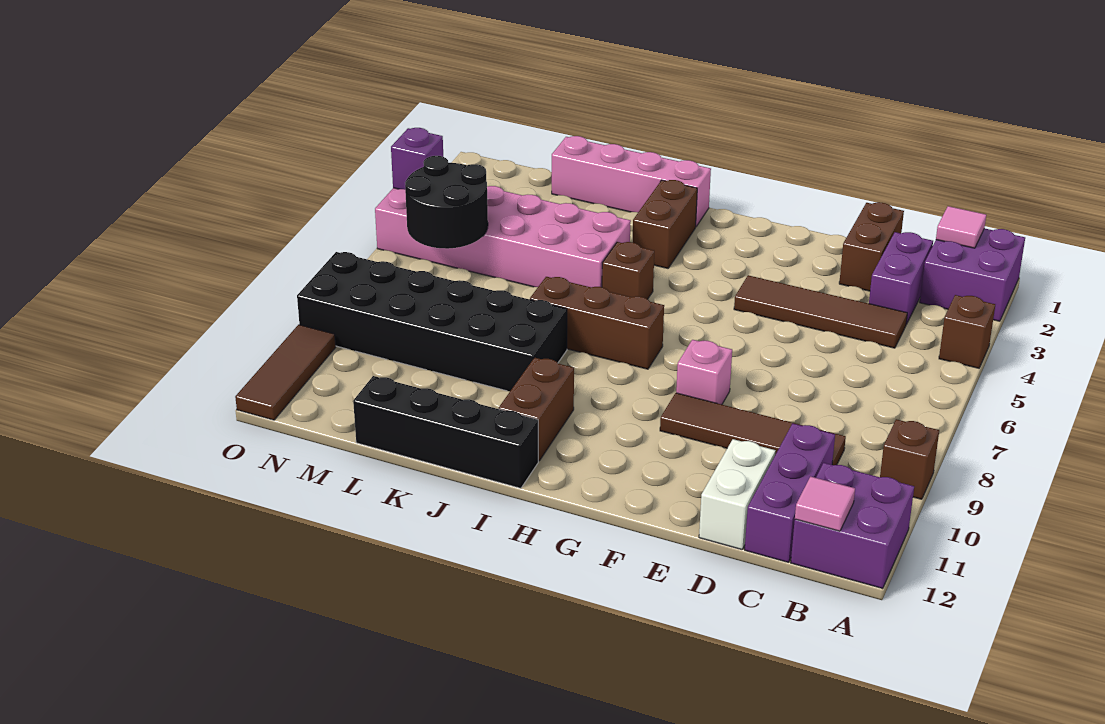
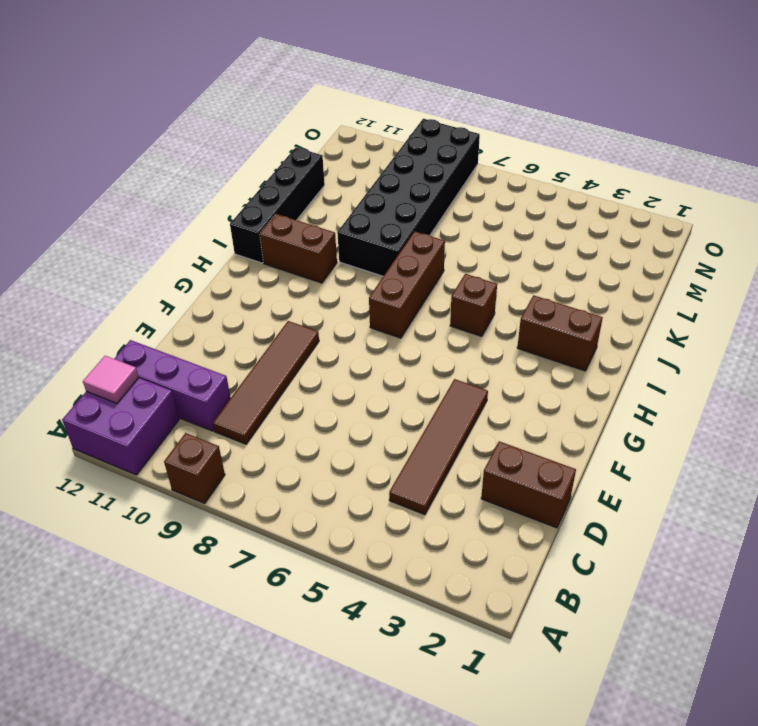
none -> purple 2x2 brick [920,228,1025,321]
none -> brown 1x1 brick [939,295,995,368]
none -> purple 1x2 brick [869,232,933,324]

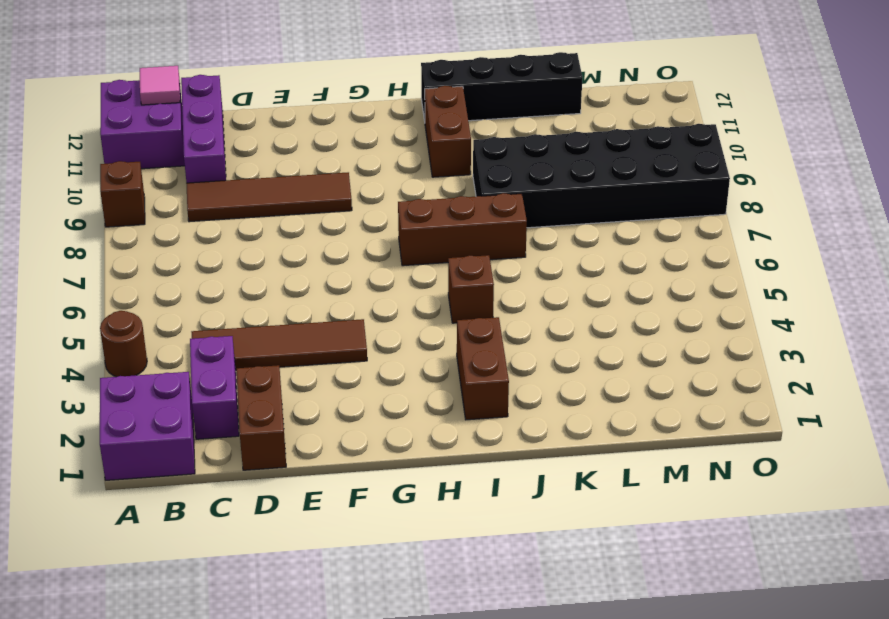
brown 1x1 round brick [100,311,147,377] -> brown 1x1 brick [939,295,995,368]
none -> white 1x2 brick [699,439,775,550]
none -> pink 1x1 brick [676,340,732,404]
none -> pink 1x4 brick [552,136,711,227]

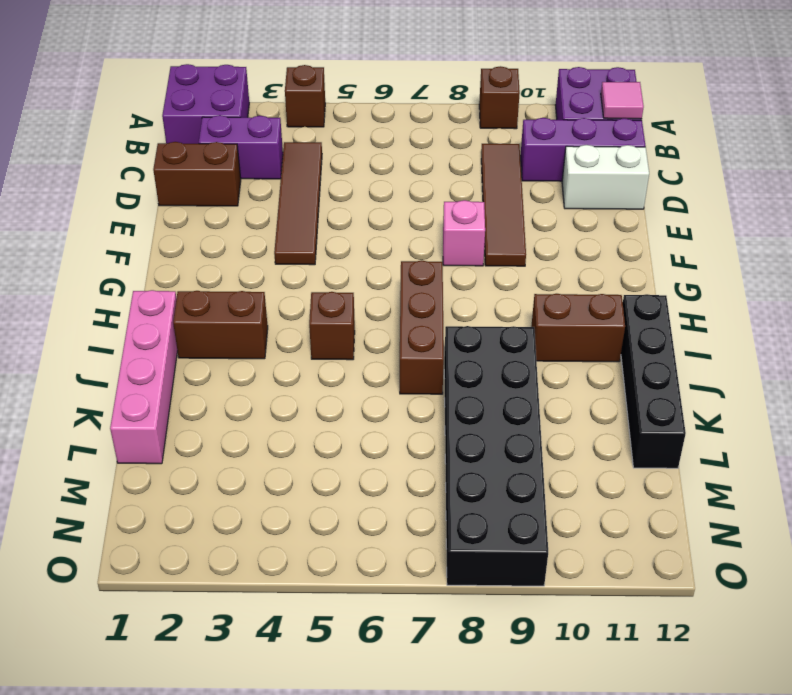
none -> pink 2x6 brick [375,186,631,287]
none -> brown 1x3 tile [235,325,336,420]
none -> pink 1x1 tile [936,206,986,248]

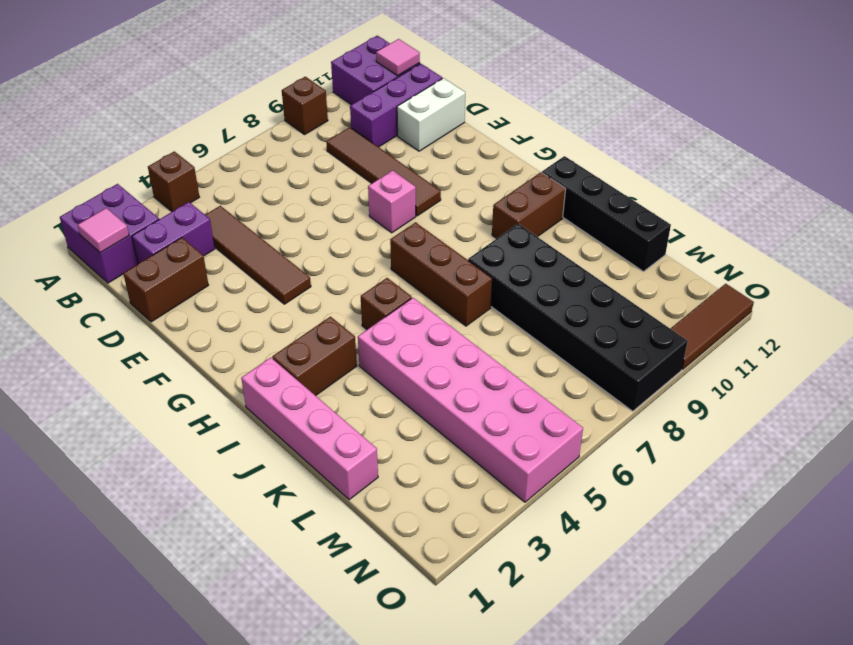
none -> black 2x2 round brick [405,156,488,249]
none -> purple 1x1 brick [391,128,443,189]

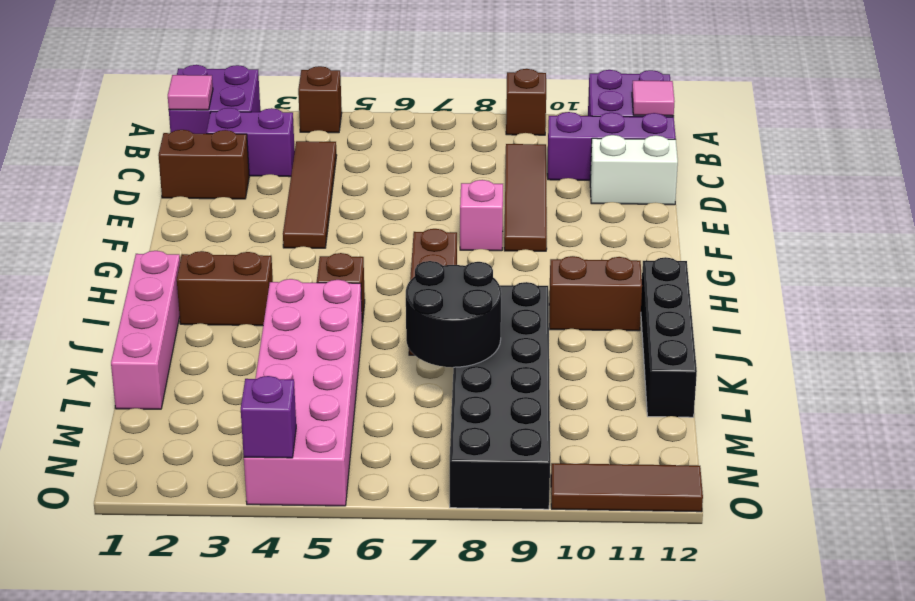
black 2x2 round brick [406,261,501,367] -> black 2x2 round brick moved to [405,156,488,249]

